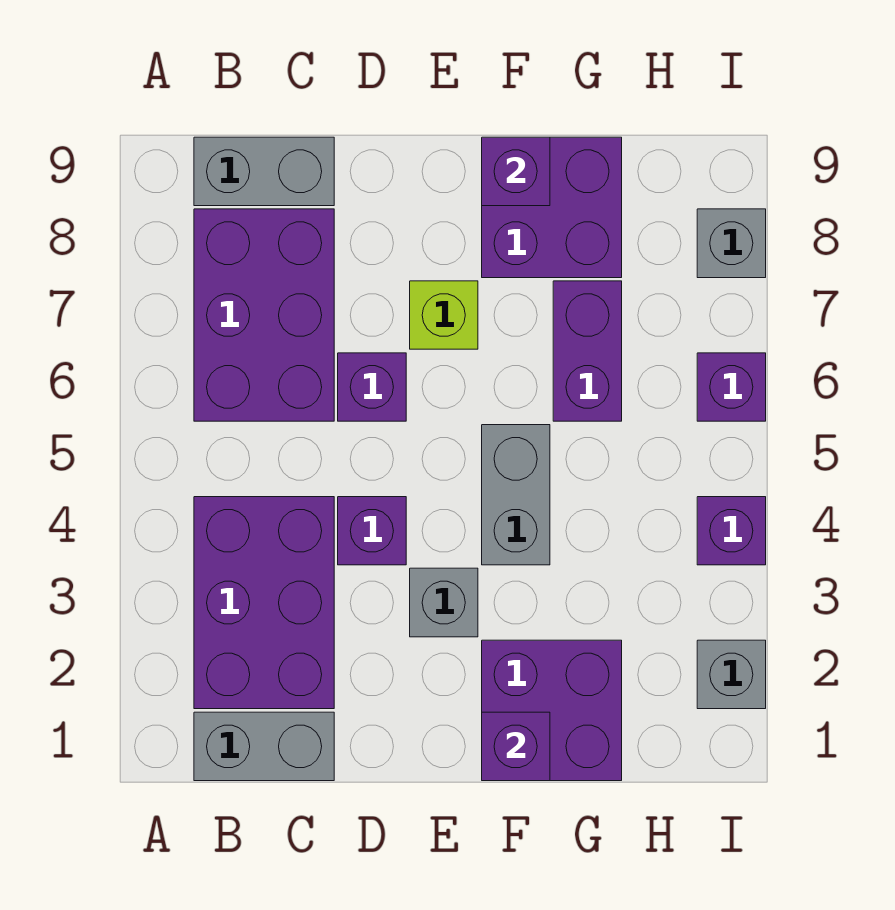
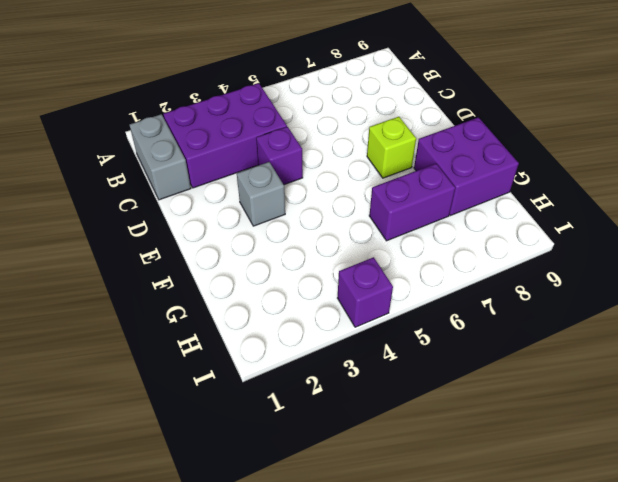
none -> purple 2x3 brick [194,209,334,421]
none -> grey 1x2 brick [194,137,334,206]
none -> purple 1x1 brick [338,353,406,421]

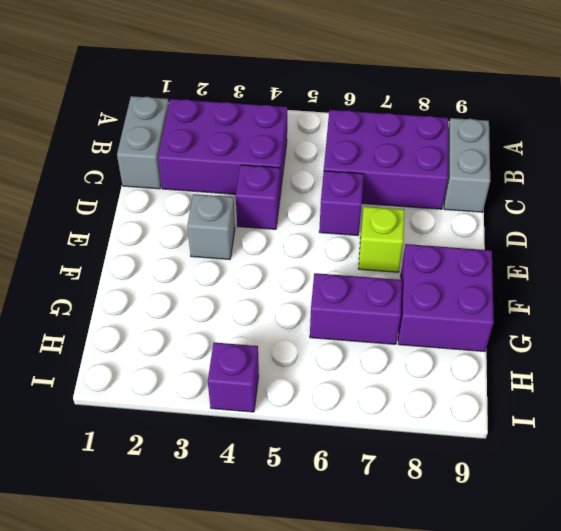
none -> purple 2x2 brick [482,640,622,781]
none -> grey 1x2 brick [482,425,550,565]
none -> grey 1x1 brick [697,640,766,709]

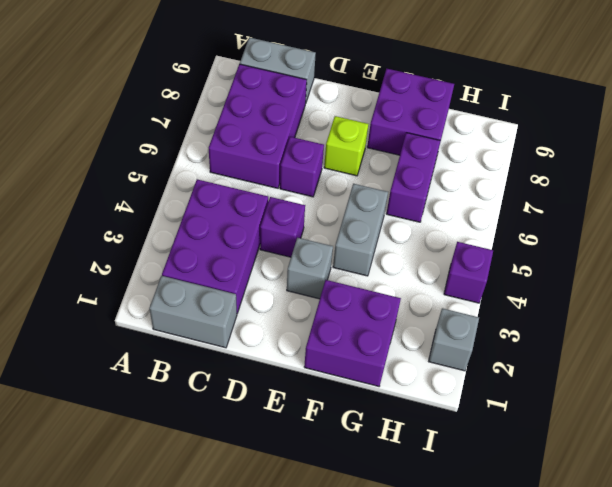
none -> purple 1x1 brick [697,353,766,421]
none -> grey 1x1 brick [697,209,766,278]
none -> purple 1x1 brick [482,712,550,781]

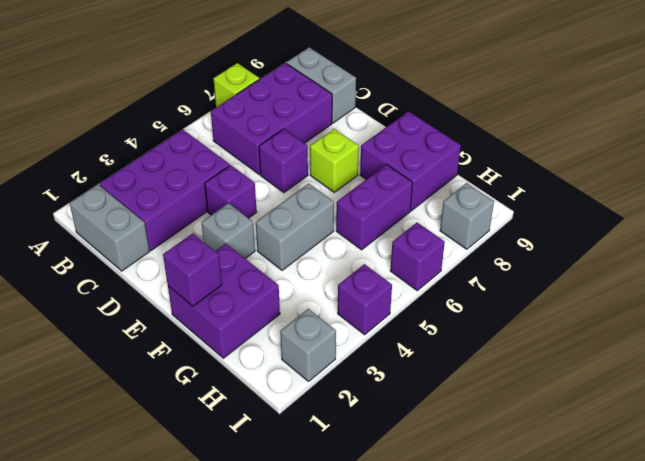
lime 1x1 brick [213,63,259,107] -> none
none -> purple 1x1 brick [482,137,550,206]

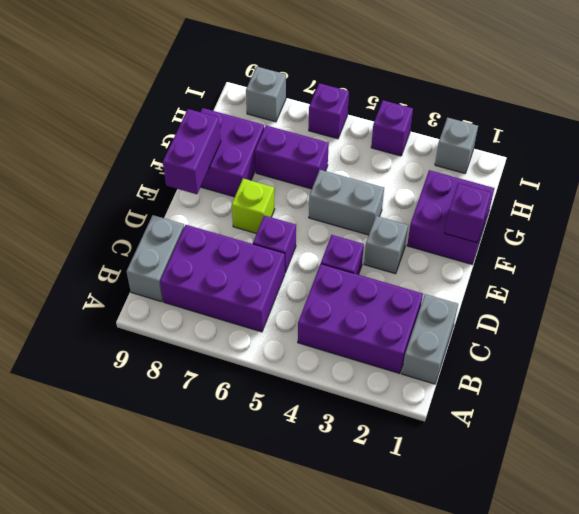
purple 1x2 brick [163,109,221,194] -> purple 1x1 brick [482,137,550,206]

